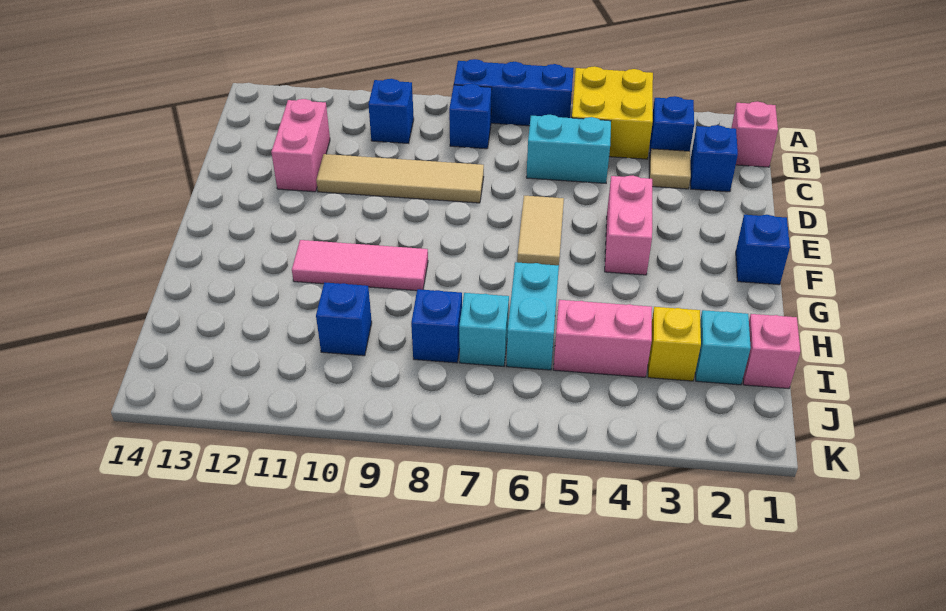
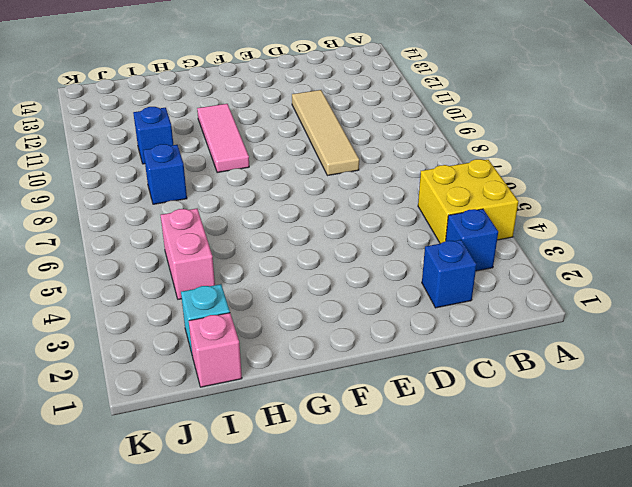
none -> blue 1x3 brick [454,59,574,126]
none -> pink 1x1 brick [731,101,778,167]
none -> blue 1x1 brick [449,84,492,149]

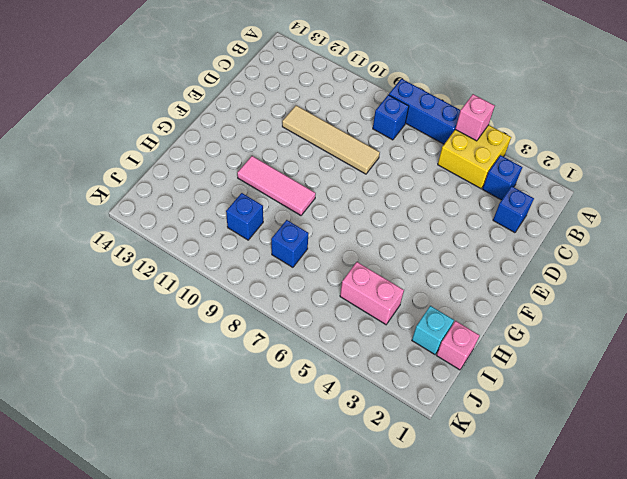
pink 1x1 brick [455,94,495,141] -> pink 1x1 brick moved to [731,101,778,167]
none -> blue 1x1 brick [368,79,414,143]
none -> tan 1x1 tile [649,149,691,189]
none -> cyan 1x2 brick [526,115,611,183]

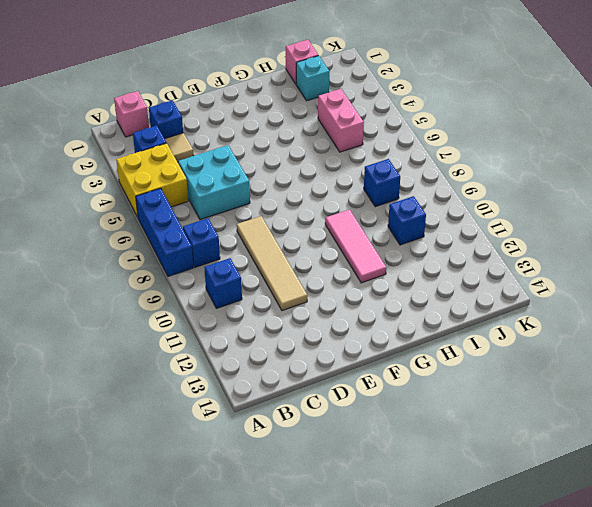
cyan 2x2 brick [178,145,250,220] -> cyan 1x2 brick [526,115,611,183]
none -> pink 1x2 brick [271,99,330,192]
none -> pink 1x2 brick [605,176,652,275]
none -> tan 1x2 tile [517,196,564,265]

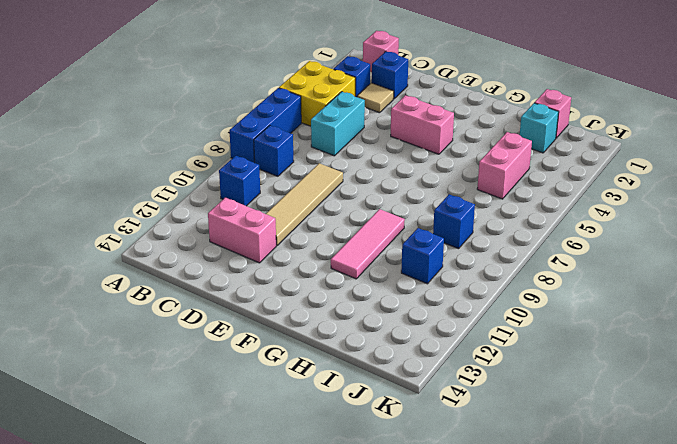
none -> tan 1x2 tile [517,196,564,265]
none -> blue 1x1 brick [736,215,790,285]
none -> cyan 1x2 brick [506,262,559,370]

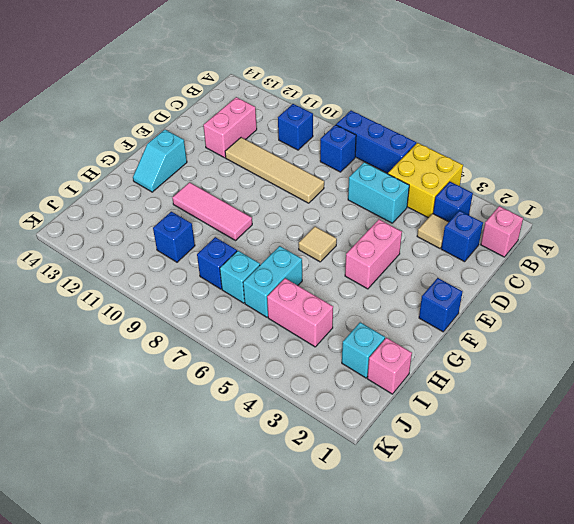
tan 1x1 tile [299,227,337,262] -> tan 1x2 tile [517,196,564,265]
cyan 1x2 slope [133,130,187,192] -> none
none -> yellow 1x1 brick [648,307,701,381]

